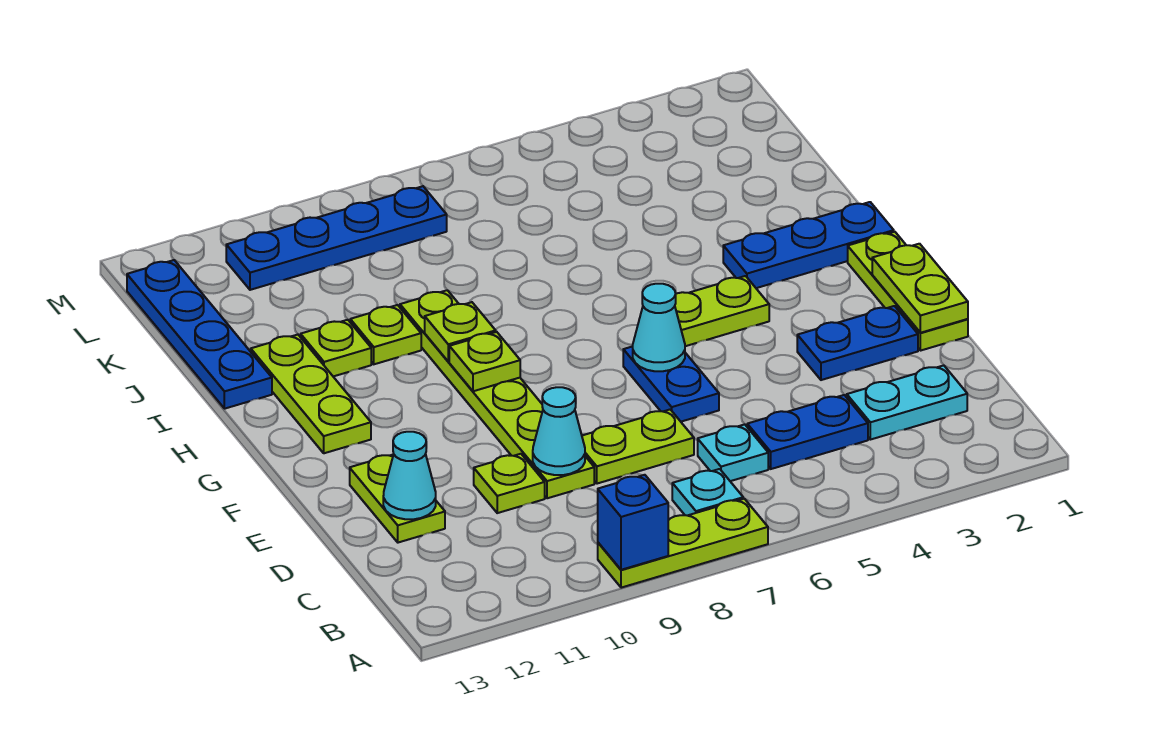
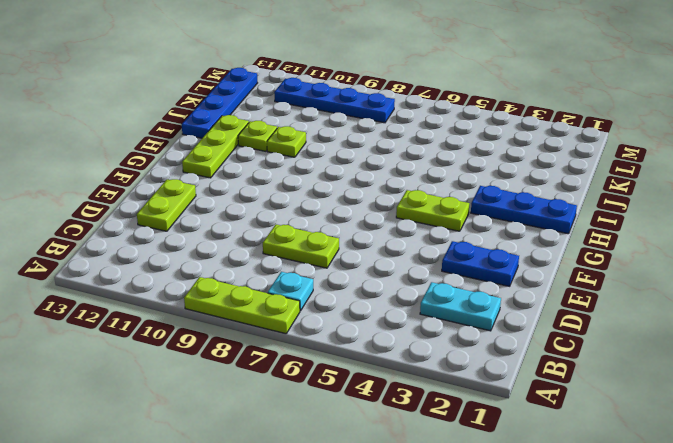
none -> blue 1x2 plate [747,395,868,469]
none -> cyan 1x1 plate [698,424,768,481]
none -> lime 1x6 plate [400,290,594,498]

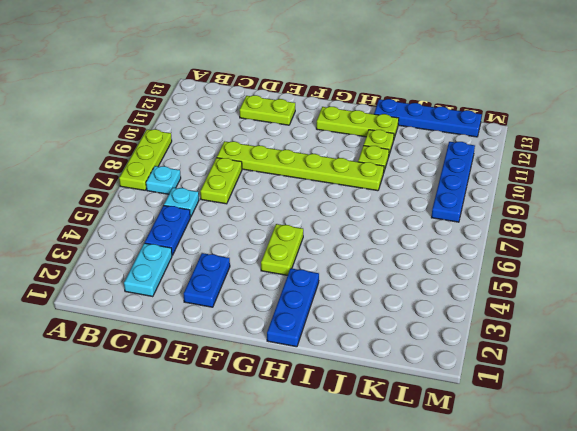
none -> lime 1x1 plate [474,454,545,513]
none -> lime 1x3 plate [848,232,968,351]
none -> blue 1x2 plate [623,346,719,422]

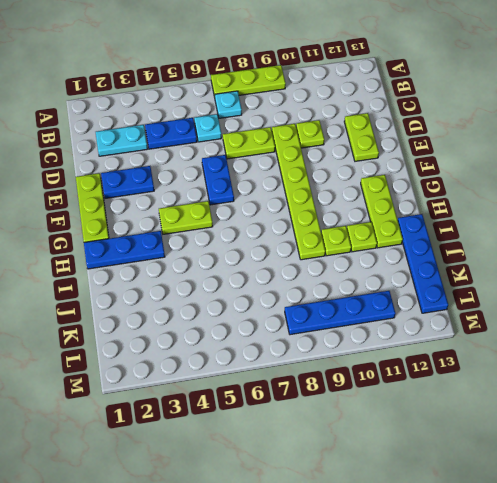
none -> blue 1x1 brick [598,475,668,570]
none -> cyan 1x1 cone [533,387,585,475]
none -> cyan 1x1 cone [383,432,436,519]

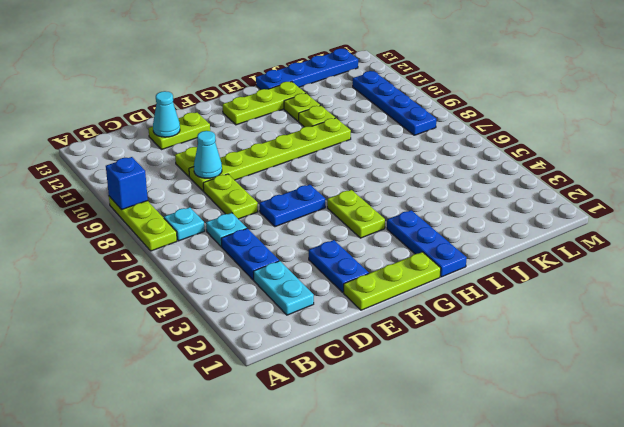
none -> lime 1x2 plate [872,244,968,333]
none -> cyan 1x1 cone [633,284,685,371]
none -> lime 1x1 plate [449,332,520,391]

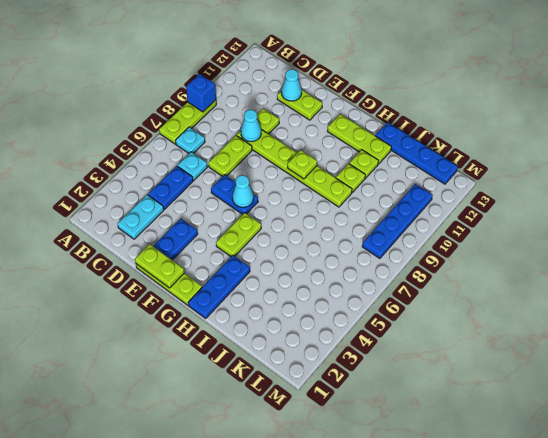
none -> lime 1x1 plate [425,302,496,362]

